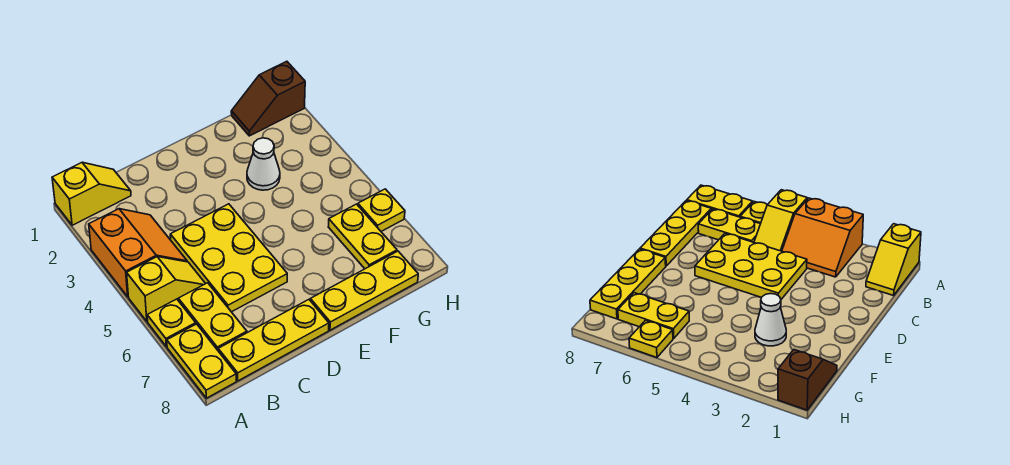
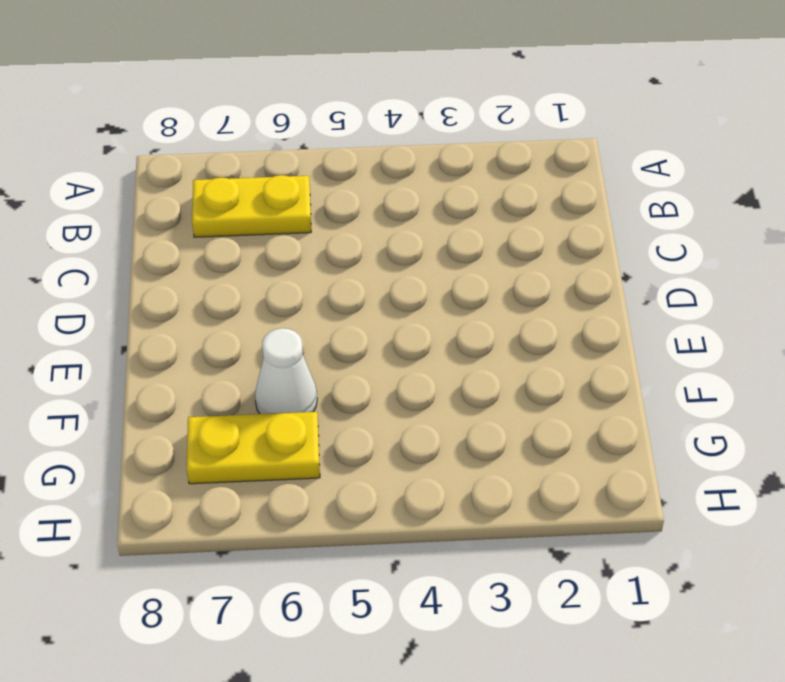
white 1x1 cone [255,328,317,414] -> white 1x1 cone moved to [247,138,280,190]
none -> yellow 1x2 slope [52,162,131,225]
none -> orange 2x2 slope [89,209,187,297]
none -> yellow 1x2 slope [127,257,206,321]

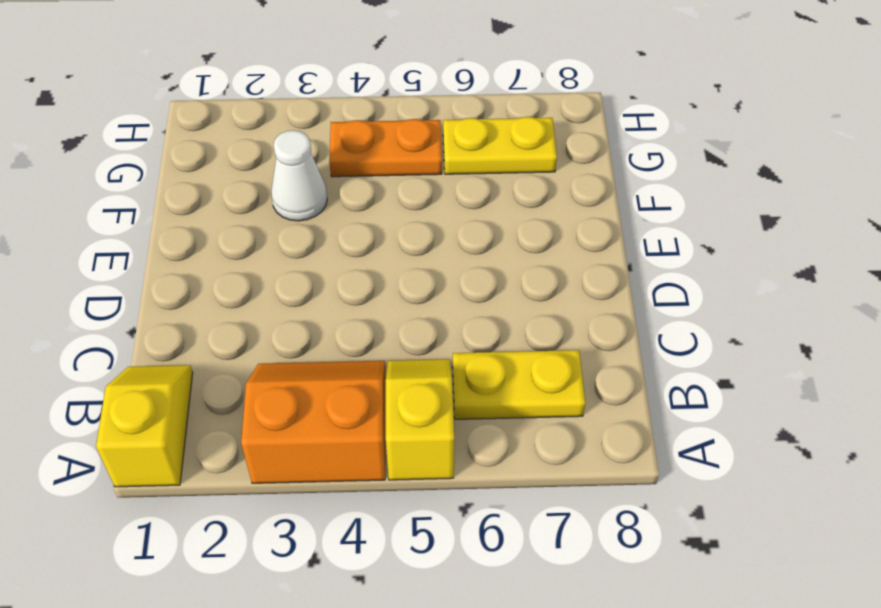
orange 1x2 plate [329,119,442,177] -> none
none -> yellow 1x1 plate [147,299,196,347]
none -> yellow 1x2 plate [167,324,236,398]
none -> yellow 1x3 plate [218,300,329,381]

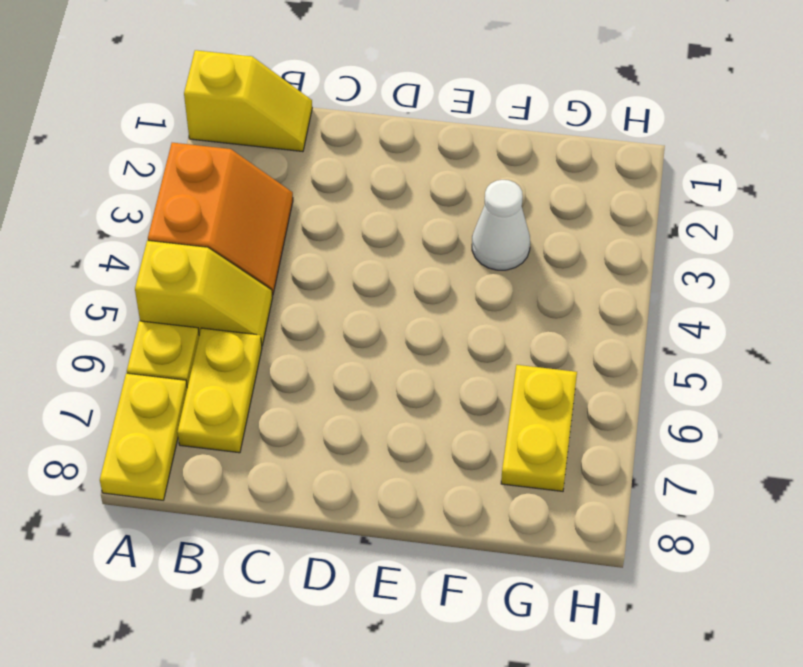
none -> yellow 1x3 plate [218,300,329,381]
none -> yellow 2x3 plate [170,204,287,312]
none -> yellow 1x3 plate [310,251,418,330]

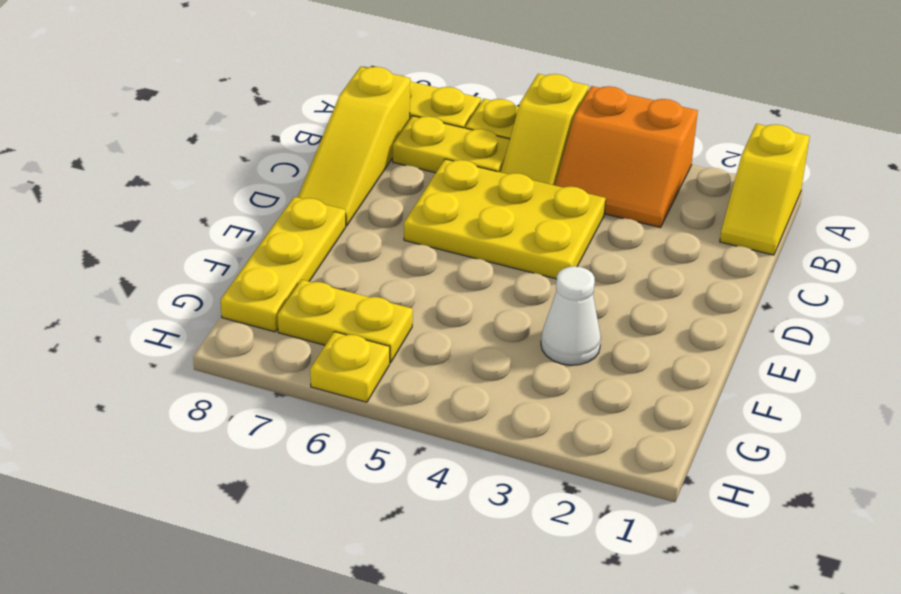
yellow 1x3 slope [298,67,410,226] -> yellow 1x3 plate [218,300,329,381]
none -> brown 1x2 slope [231,61,305,136]

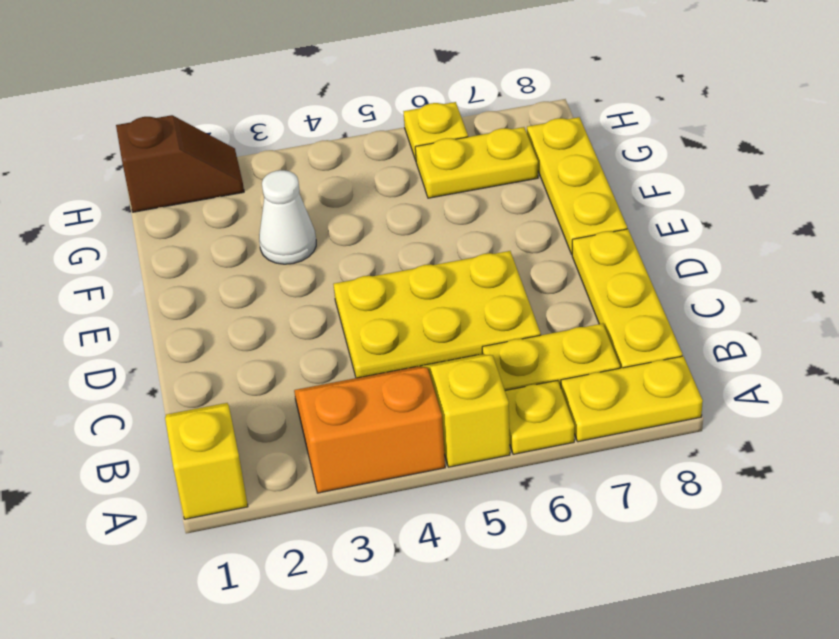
brown 1x2 slope [116,115,244,212] -> brown 1x2 slope turned to [231,61,305,136]

